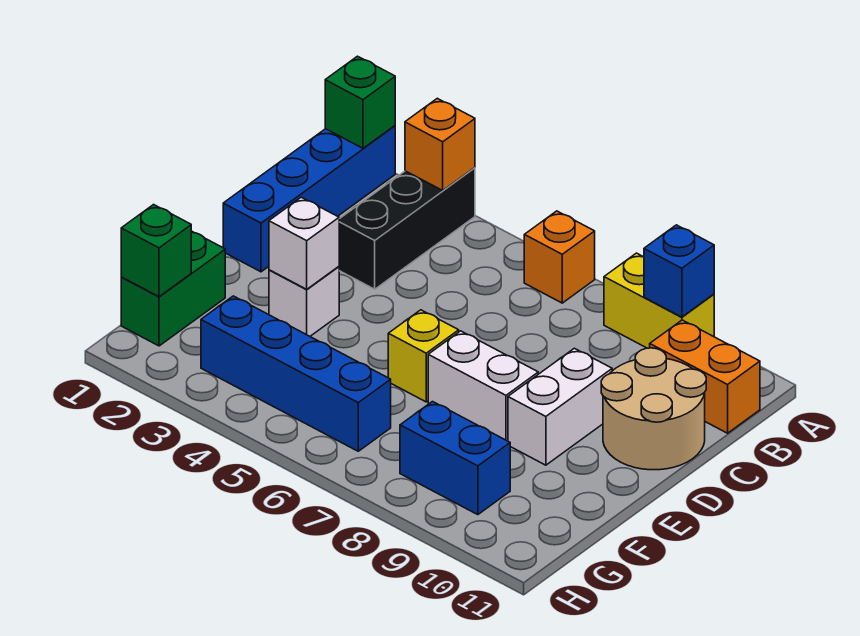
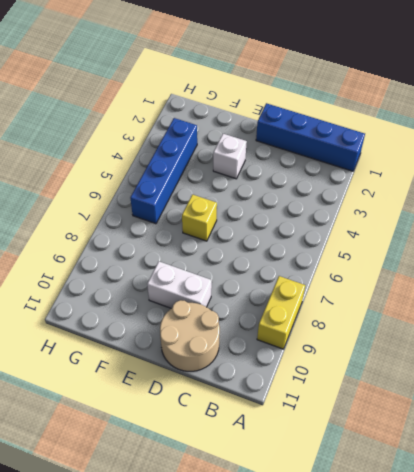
none -> black 1x3 brick [339,168,475,289]
none -> orange 1x1 brick [524,211,595,303]
none -> orange 1x2 brick [650,320,760,433]

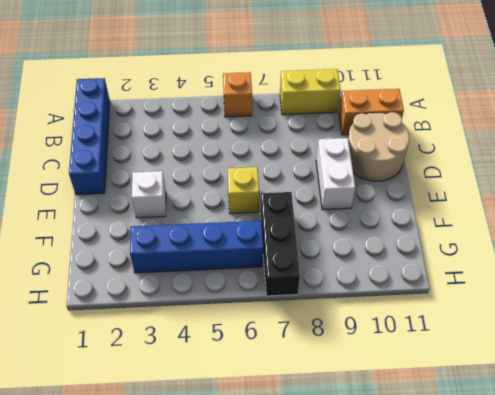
black 1x3 brick [260,192,300,296] -> black 1x3 brick moved to [339,168,475,289]
none -> white 1x2 brick [428,331,538,441]
none -> green 1x2 brick [121,231,225,346]
none -> blue 1x2 brick [400,402,510,515]

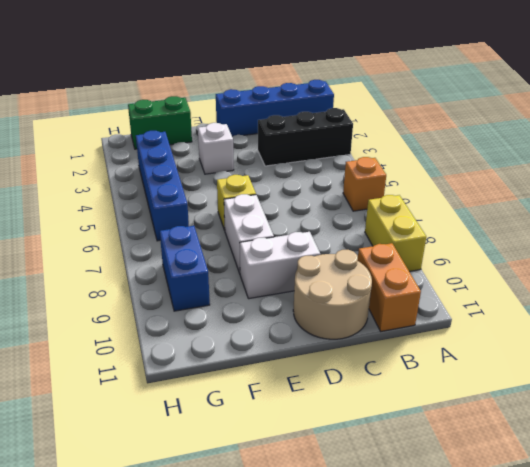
none -> green 1x1 brick [325,56,395,148]
none -> orange 1x1 brick [405,98,475,190]
none -> blue 1x1 brick [644,225,714,317]

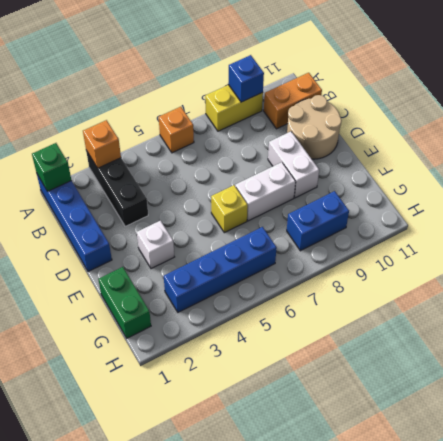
none -> white 1x1 brick [269,197,339,289]
none -> green 1x1 brick [121,205,191,297]

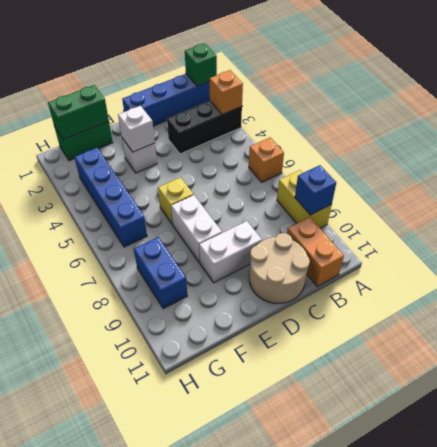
green 1x2 brick [48,85,109,140] -> green 1x1 brick [121,205,191,297]

